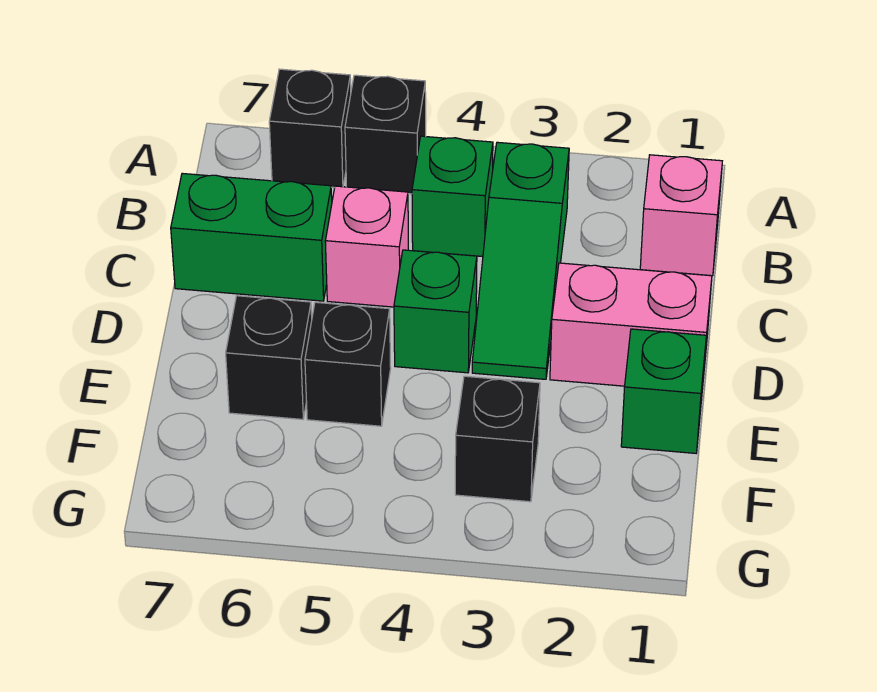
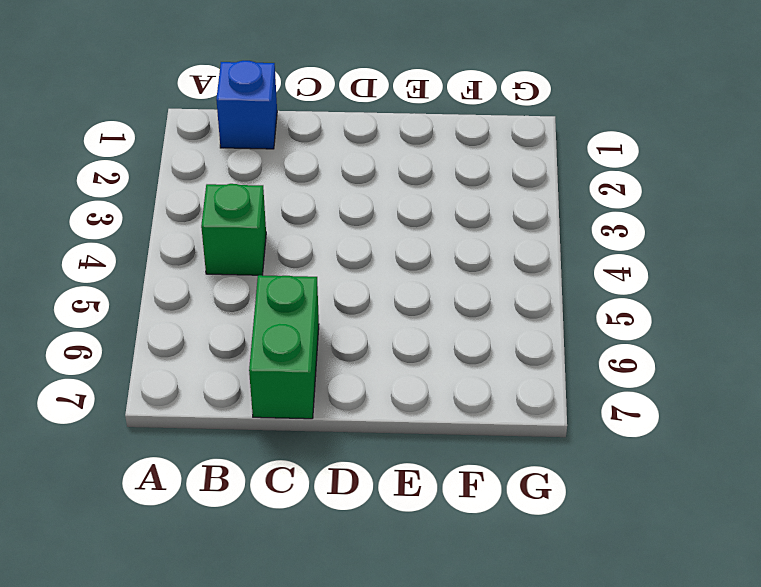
blue 1x1 brick [216,61,277,149] -> pink 1x1 brick [640,155,722,276]
none -> black 1x1 brick [345,75,426,194]
none -> black 1x1 brick [269,69,351,188]
none -> green 1x3 slope [472,142,569,379]

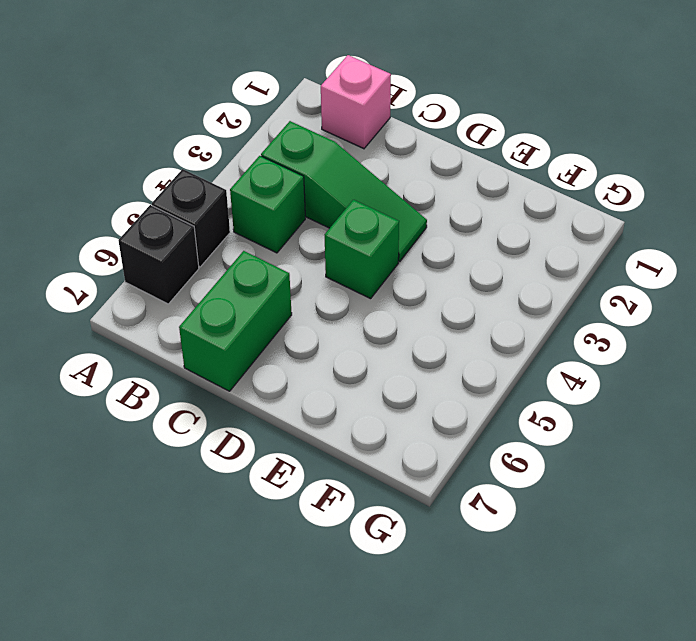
none -> pink 1x1 brick [325,186,408,307]
none -> pink 1x2 brick [550,263,712,386]
none -> green 1x1 brick [621,329,706,453]

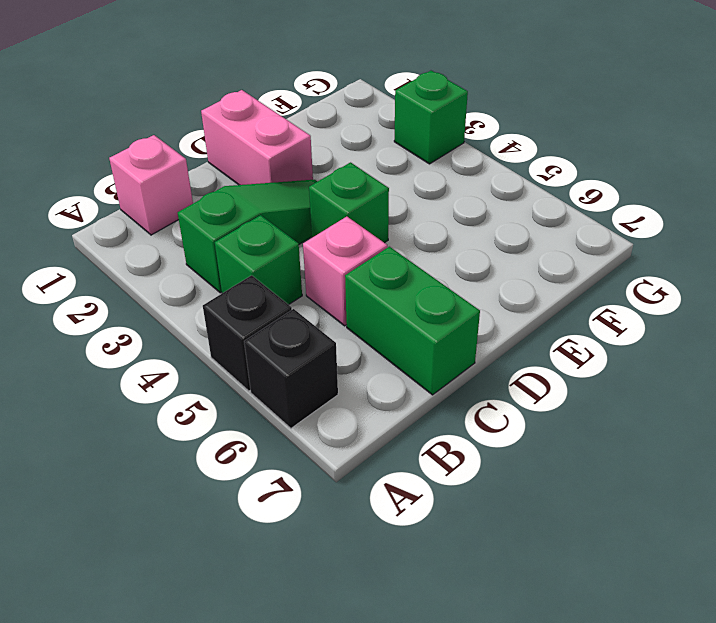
green 1x1 brick [394,71,468,164] -> green 1x1 brick moved to [621,329,706,453]
none -> black 1x1 brick [305,302,391,426]
none -> black 1x1 brick [226,296,312,419]
none -> black 1x1 brick [455,376,540,502]

